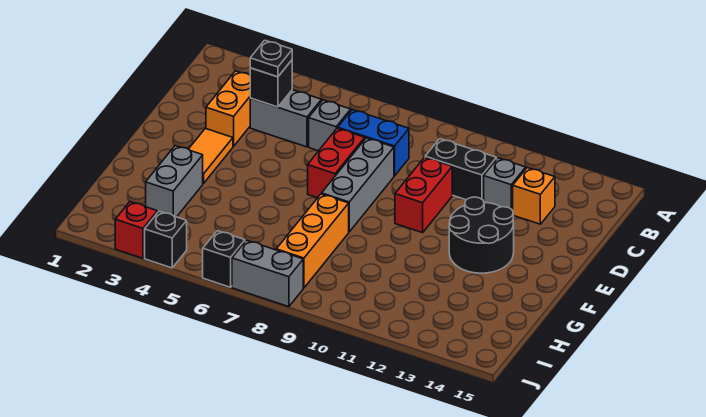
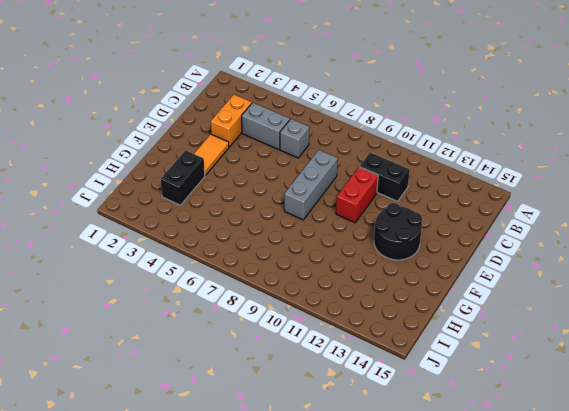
black 1x2 brick [161,150,205,205] -> grey 1x2 brick [146,146,203,217]
none -> blue 1x2 brick [338,110,409,176]
none -> grey 1x1 brick [484,158,526,210]
none -> orange 1x1 brick [513,168,555,224]

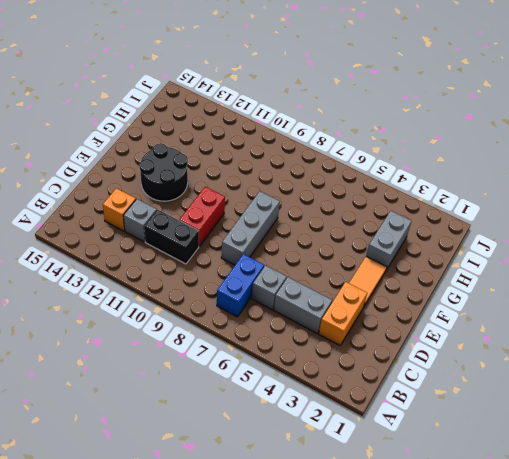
blue 1x2 brick [217,254,264,317] -> blue 1x2 brick turned to [338,110,409,176]
none -> red 1x2 brick [308,128,365,198]
none -> orange 1x3 brick [276,194,349,288]
none -> red 1x1 brick [115,202,157,258]

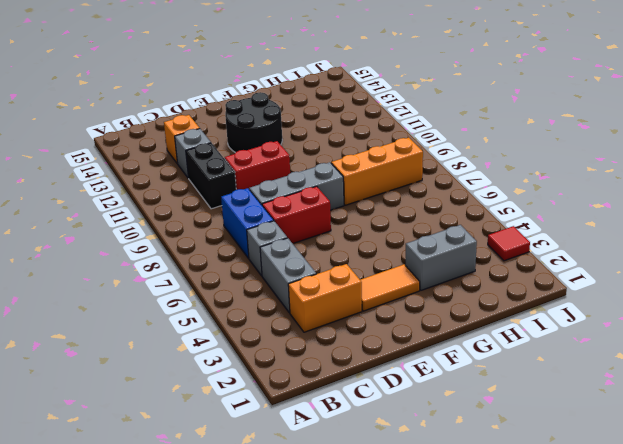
red 1x1 tile [488,226,530,261] -> red 1x1 brick [115,202,157,258]
none -> black 1x1 brick [145,211,187,268]
none -> black 1x1 brick [203,231,245,287]
none -> grey 1x2 brick [232,240,303,307]

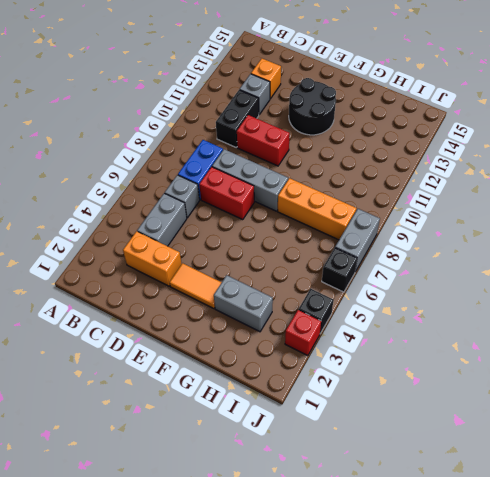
none -> black 1x1 brick [250,60,292,107]
none -> black 1x1 plate [250,40,292,77]

